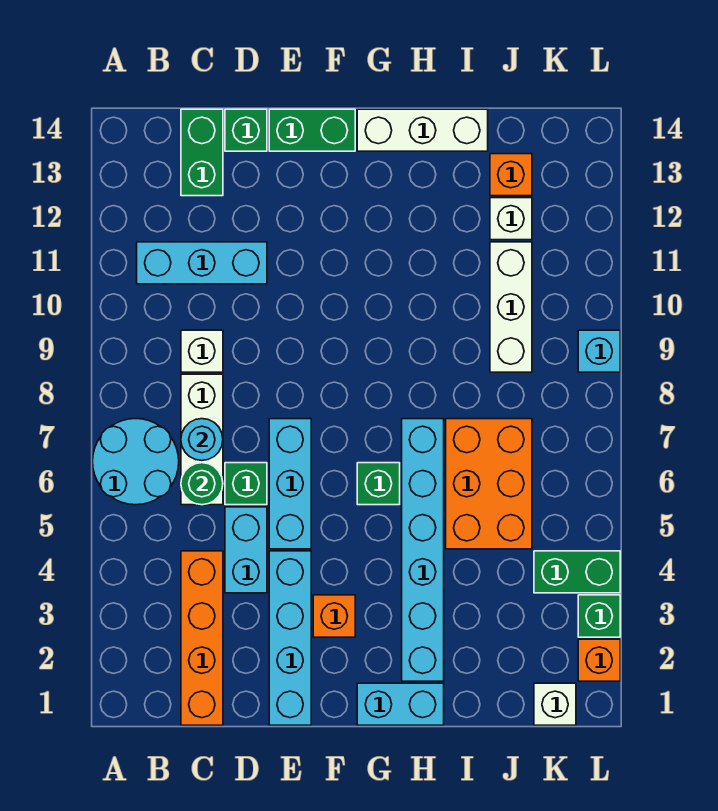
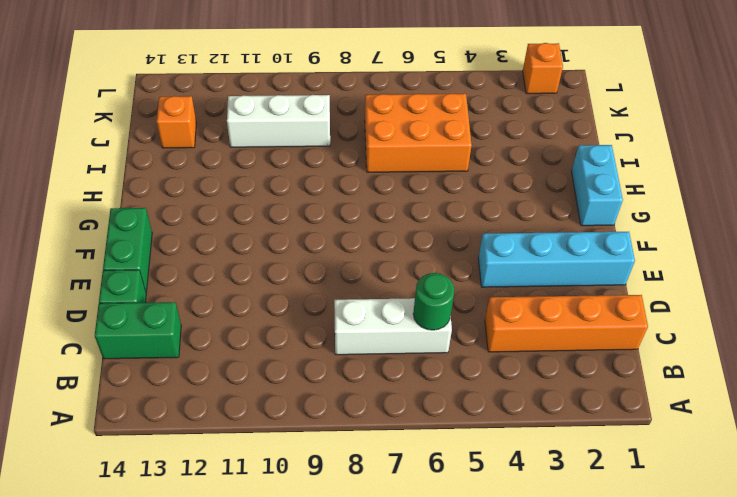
none -> cyan 2x2 round brick [93,419,179,505]
none -> cyan 1x3 brick [137,242,267,284]
none -> white 1x1 brick [181,330,223,372]

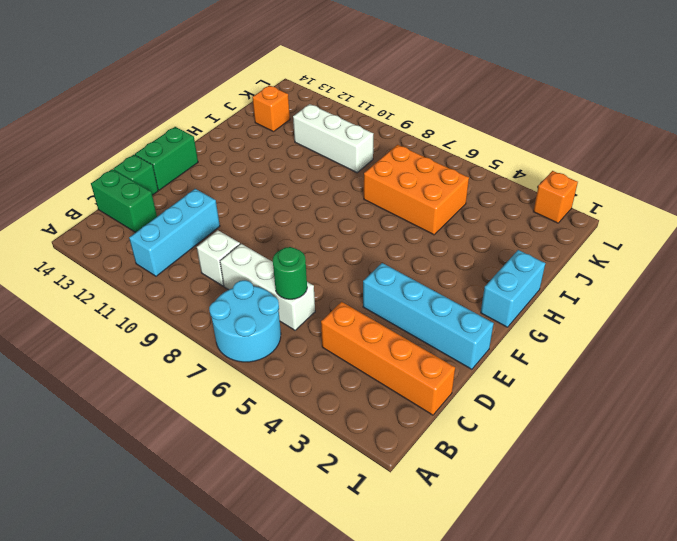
none -> cyan 1x2 brick [225,507,267,593]
none -> green 1x1 brick [225,463,267,505]
none -> cyan 1x3 brick [269,419,311,549]

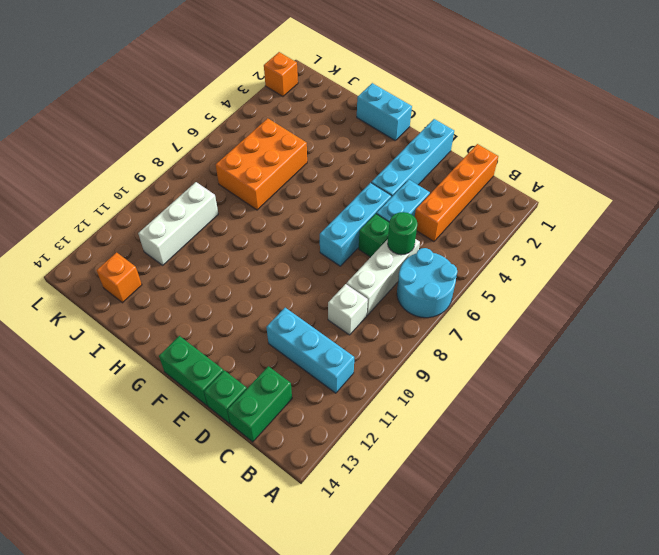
none -> orange 1x1 brick [313,595,355,637]
none -> green 1x1 brick [357,463,400,505]
none -> white 1x3 brick [357,109,488,151]

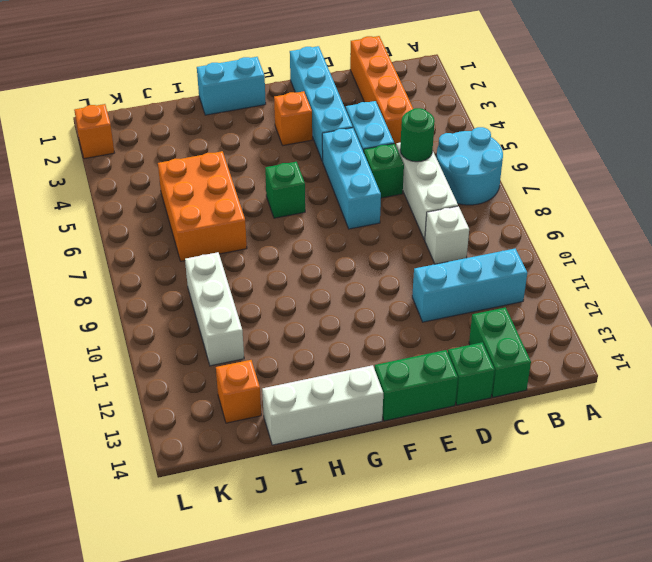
none -> cyan 1x6 brick [402,419,444,681]
none -> white 1x1 brick [490,198,532,240]
none -> white 1x1 brick [534,683,576,725]

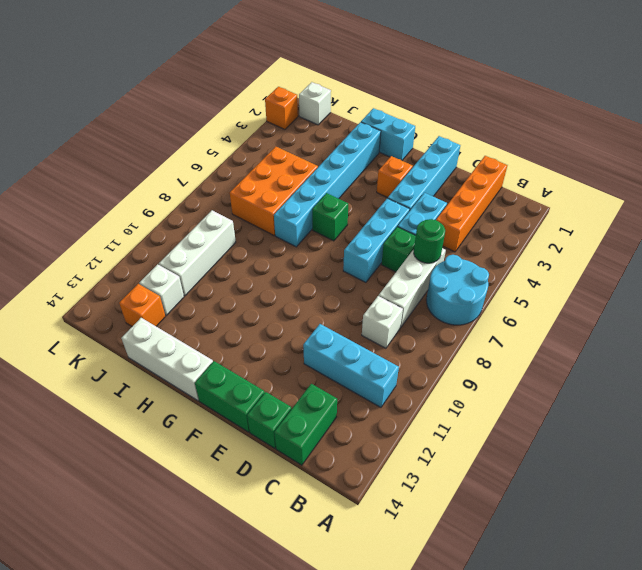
none -> green 1x2 brick [534,551,620,593]
none -> green 1x1 brick [578,595,620,637]
none -> cyan 1x1 brick [578,330,620,372]

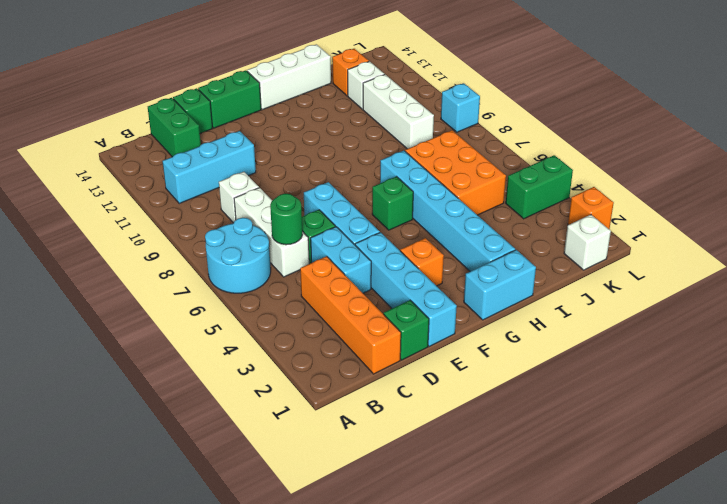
green 1x1 brick [384,300,429,360] -> green 1x1 brick moved to [578,595,620,637]
none -> cyan 1x1 round brick [181,419,223,461]

